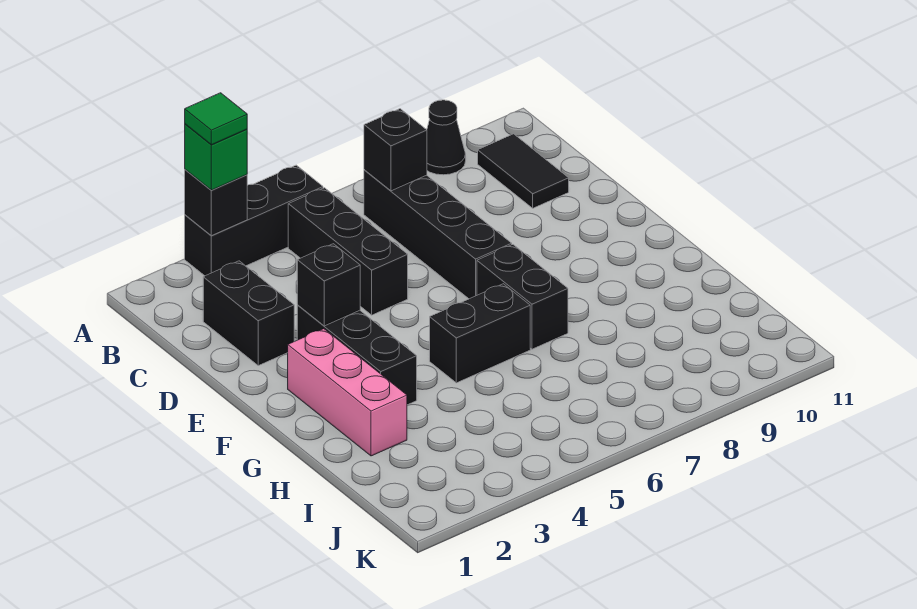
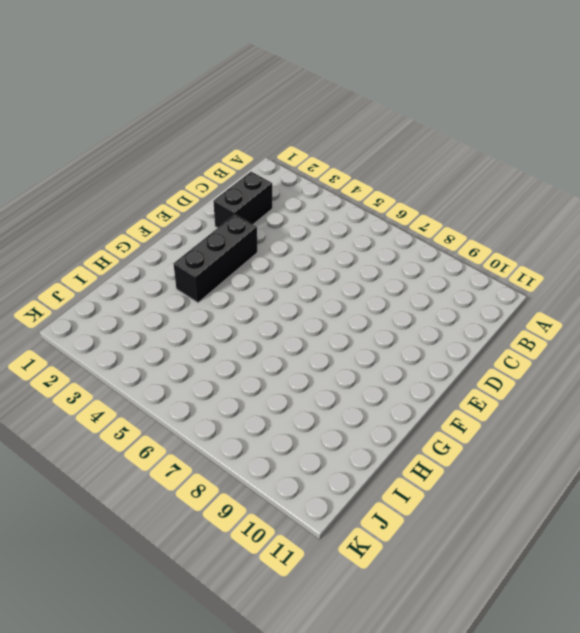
none -> black 1x3 brick [185,165,323,276]
none -> black 1x1 cone [427,100,466,175]
none -> black 1x3 brick [288,188,408,315]

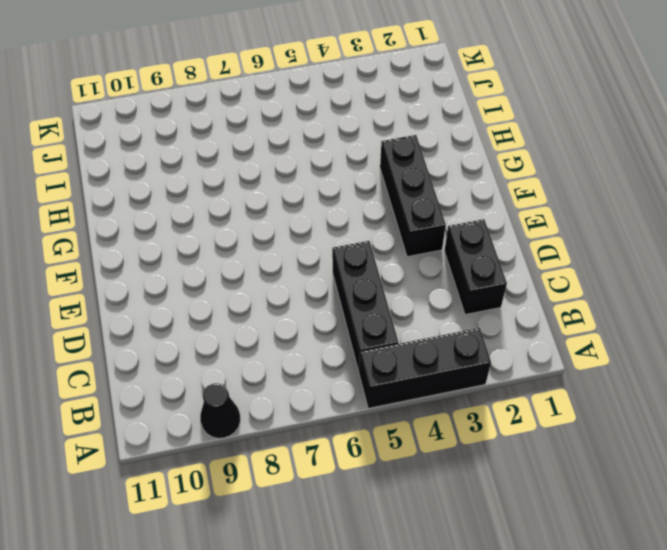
none -> black 1x4 brick [364,170,512,299]
none -> black 1x2 tile [478,134,569,208]
none -> pink 1x3 brick [288,329,407,456]

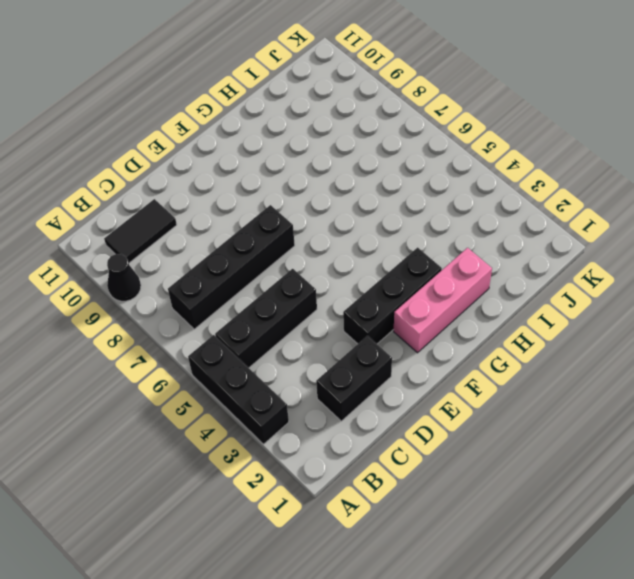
none -> black 1x2 brick [477,245,568,349]
none -> black 1x2 brick [430,284,530,383]
none -> black 1x1 brick [185,170,247,236]

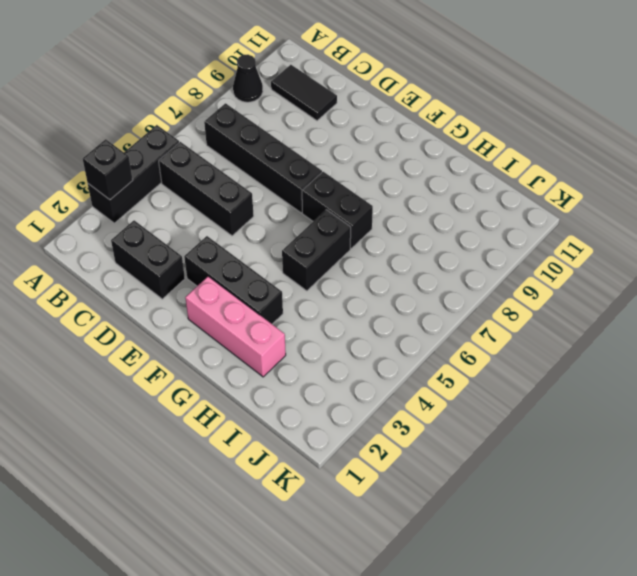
none -> black 1x1 brick [364,109,427,191]
none -> black 1x1 brick [297,244,360,326]
none -> green 1x1 brick [185,124,247,190]

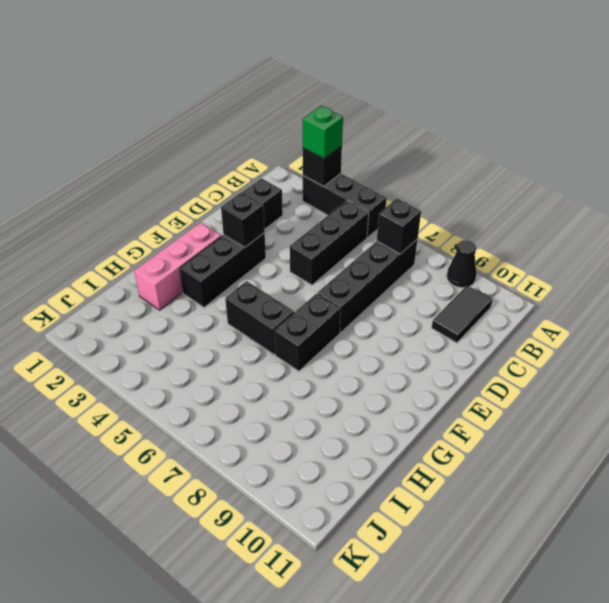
none -> green 1x1 tile [185,93,247,145]

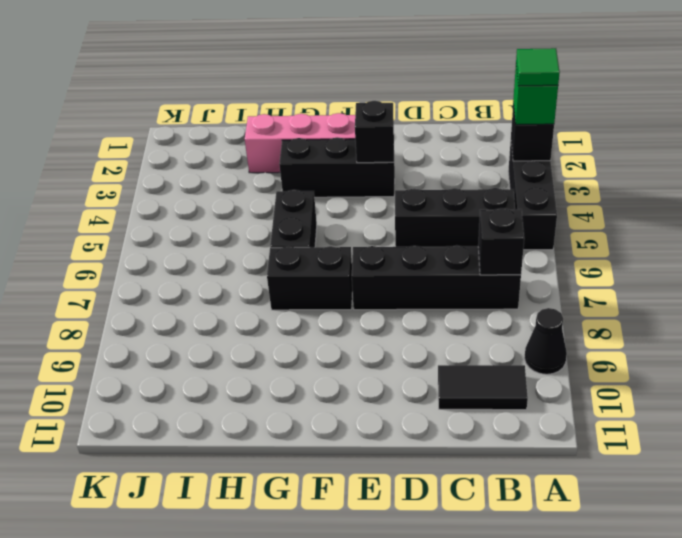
none -> black 1x2 brick [203,261,294,366]

